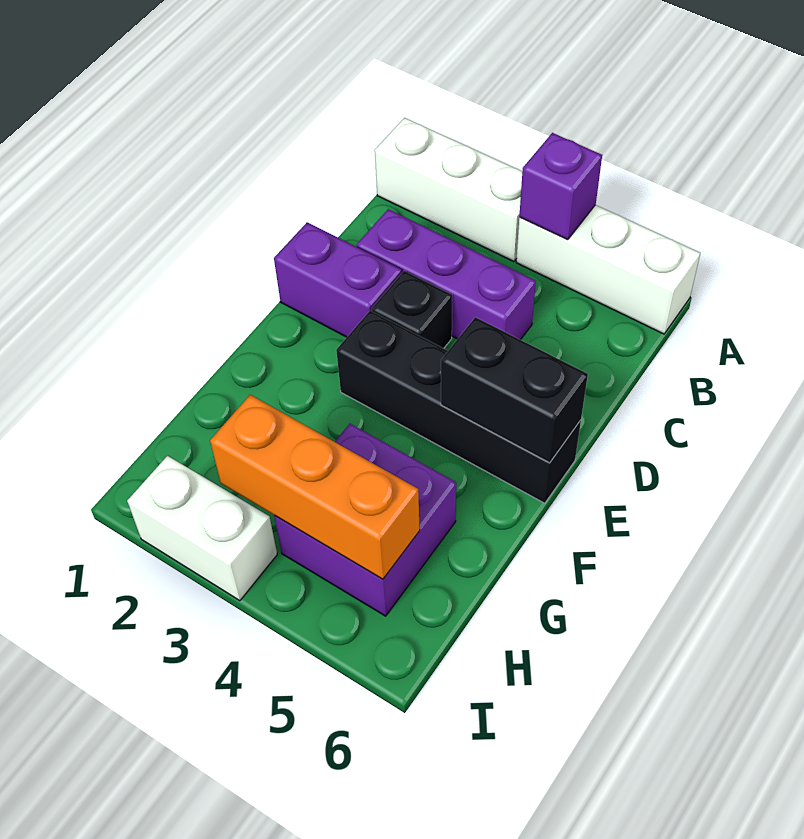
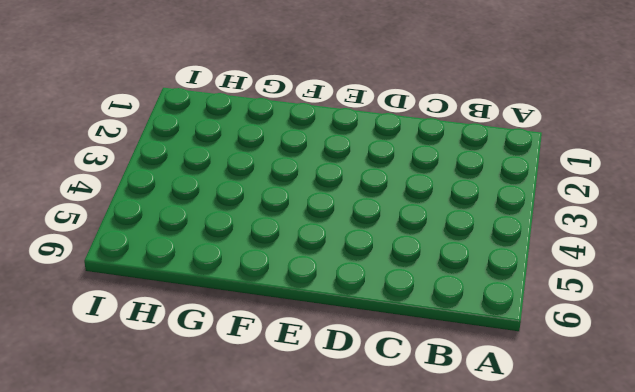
none -> white 1x3 brick [375,118,522,262]
none -> white 1x3 brick [516,205,700,334]

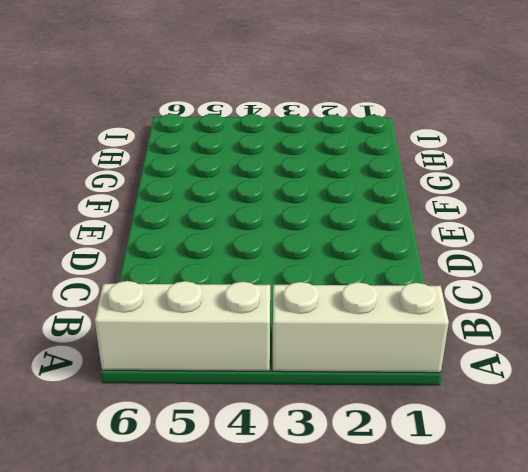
none -> purple 1x3 brick [357,209,536,340]
none -> purple 1x2 brick [274,222,402,337]

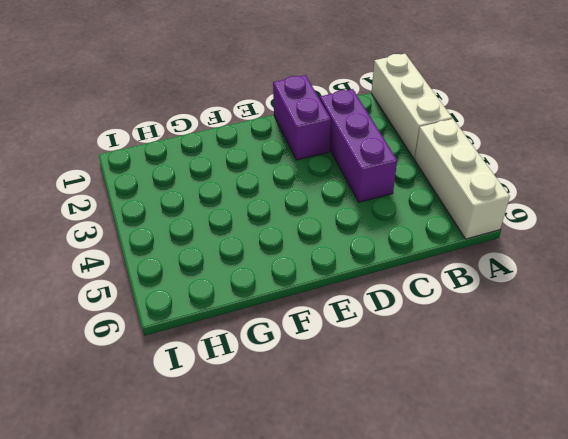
none -> black 1x1 brick [372,271,452,348]
none -> black 1x4 brick [336,311,581,503]

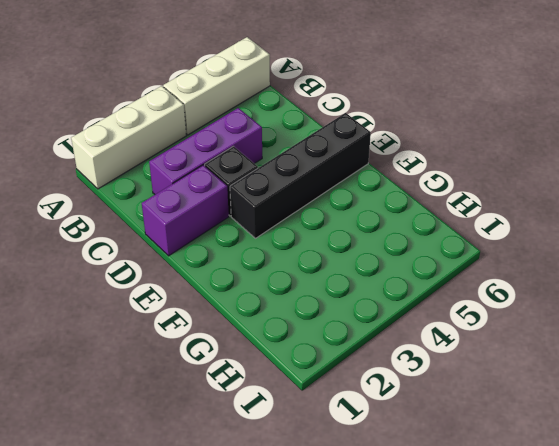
none -> purple 2x2 brick [274,424,456,616]
none -> white 1x2 brick [127,456,277,601]

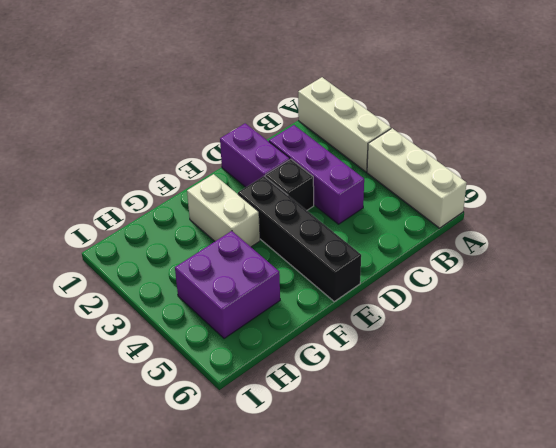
white 1x2 brick [187,174,260,247] -> white 1x2 brick moved to [127,456,277,601]
none -> purple 1x1 brick [519,133,602,240]
none -> black 1x2 brick [441,317,588,463]

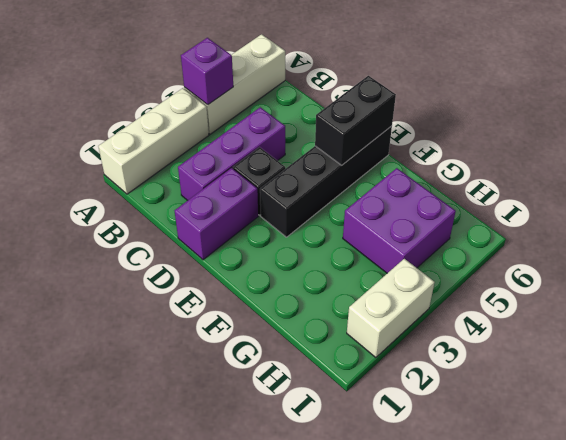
none -> orange 1x3 brick [210,395,420,579]

